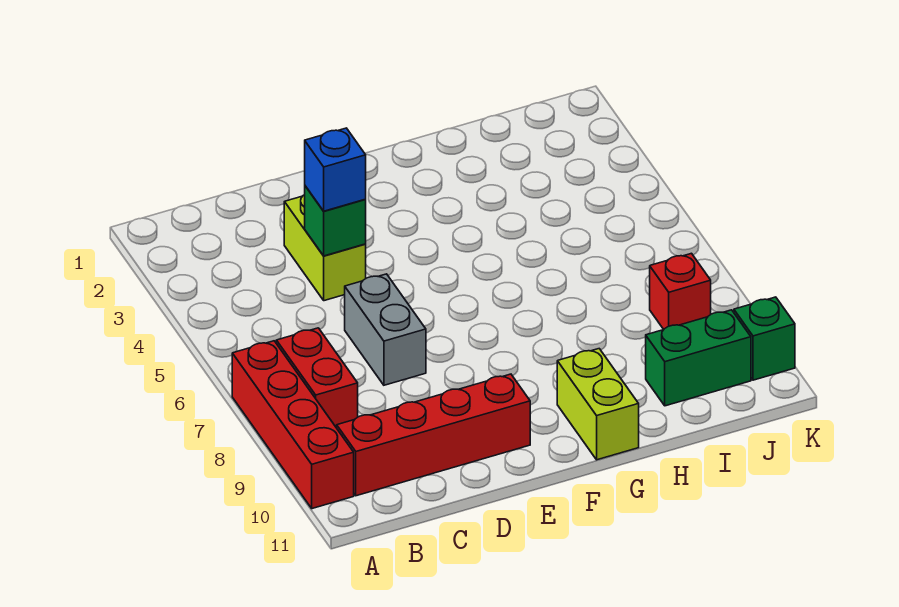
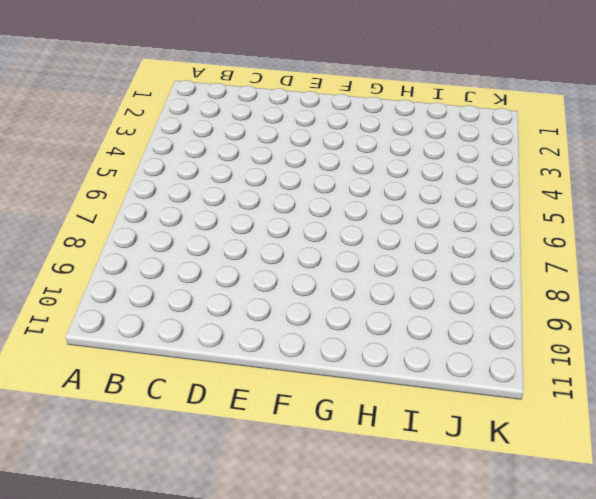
none -> red 1x4 brick [232,341,354,509]
none -> red 1x2 brick [276,328,358,428]

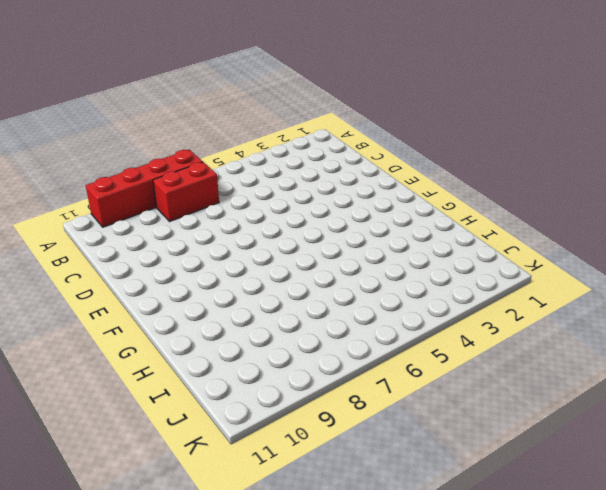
none -> red 1x4 brick [337,374,530,496]
none -> lime 1x2 brick [284,195,366,301]

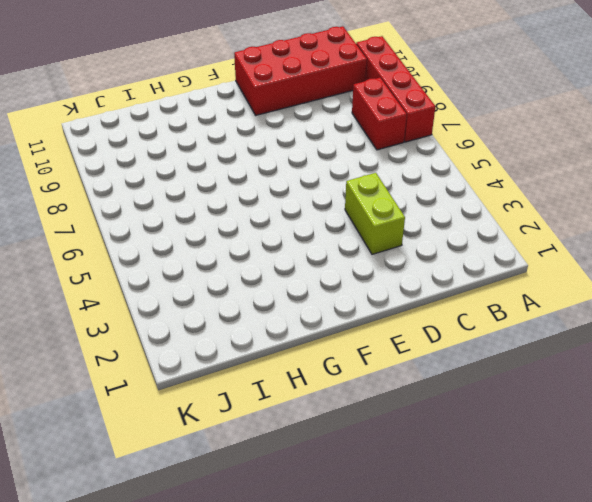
red 2x4 brick [234,26,367,115] -> red 1x4 brick [337,374,530,496]
none -> grey 1x2 brick [345,274,426,385]
none -> lime 1x2 brick [557,349,639,460]

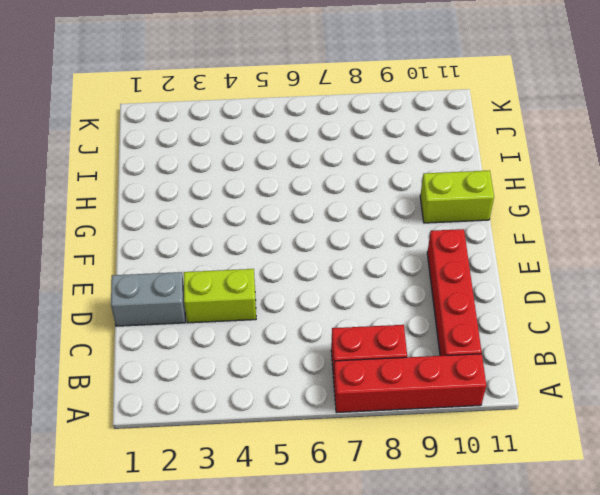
grey 1x2 brick [111,272,185,326] -> grey 1x2 brick moved to [345,274,426,385]
none -> green 1x2 brick [646,310,751,406]
none -> red 1x1 brick [650,253,711,329]

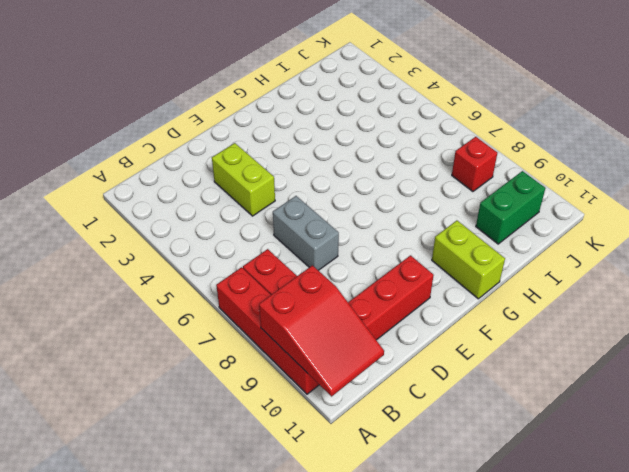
red 2x3 slope [259,265,384,396] -> none
none -> green 1x1 brick [734,297,795,380]
none -> green 1x1 brick [305,186,366,256]

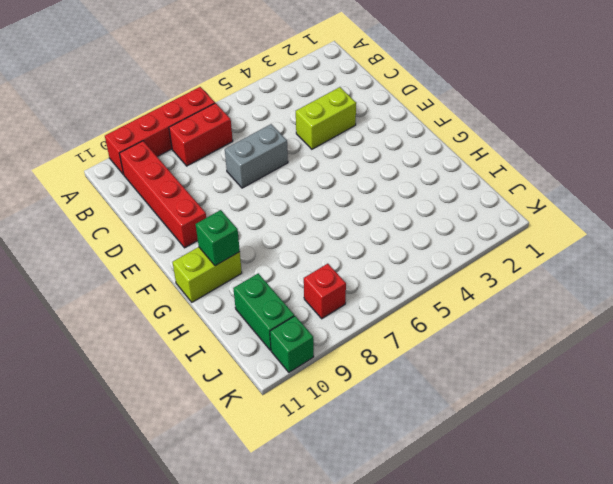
green 1x1 brick [196,210,240,266] -> green 1x1 brick moved to [305,186,366,256]
none -> blue 1x1 brick [305,128,366,211]

